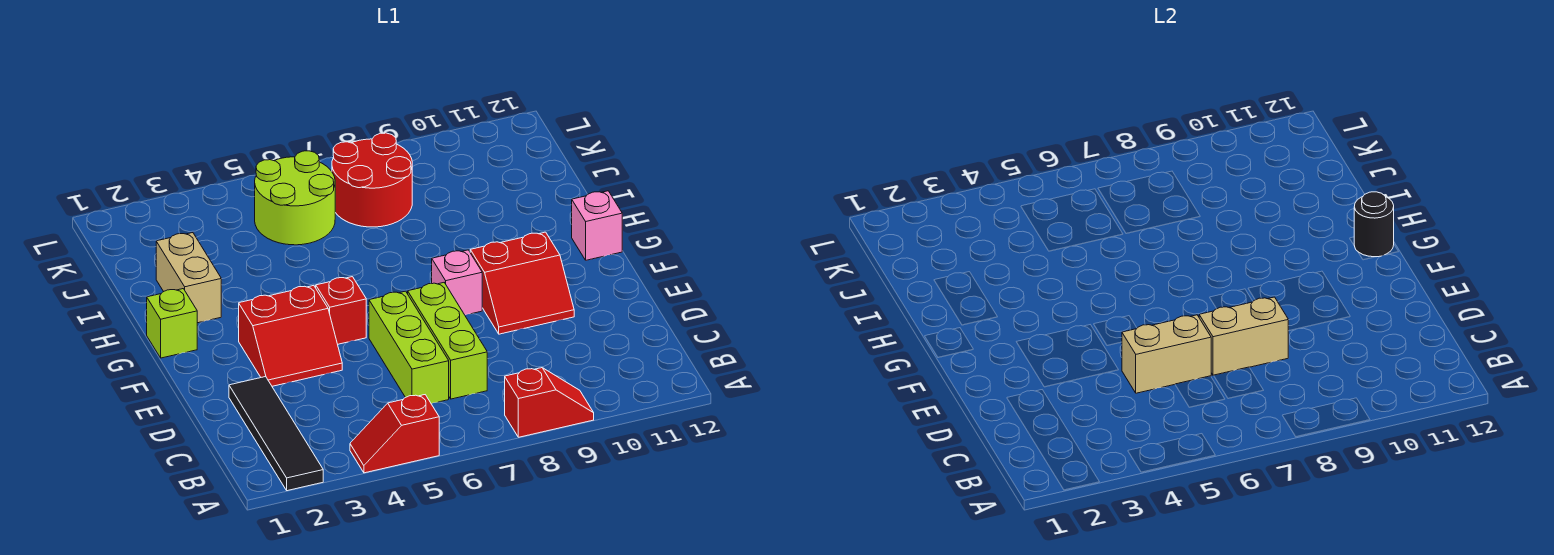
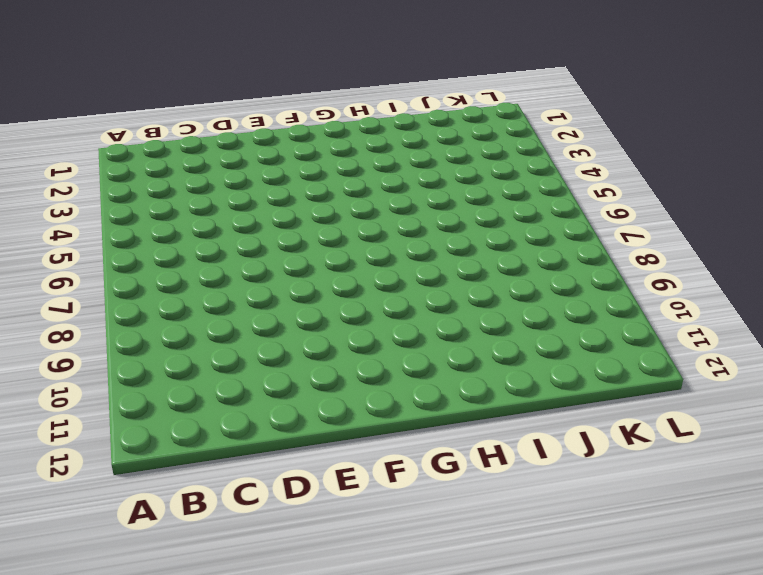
none -> black 1x4 tile [229,377,323,491]
none -> red 1x2 slope [350,395,439,473]
none -> red 1x2 slope [505,368,594,437]

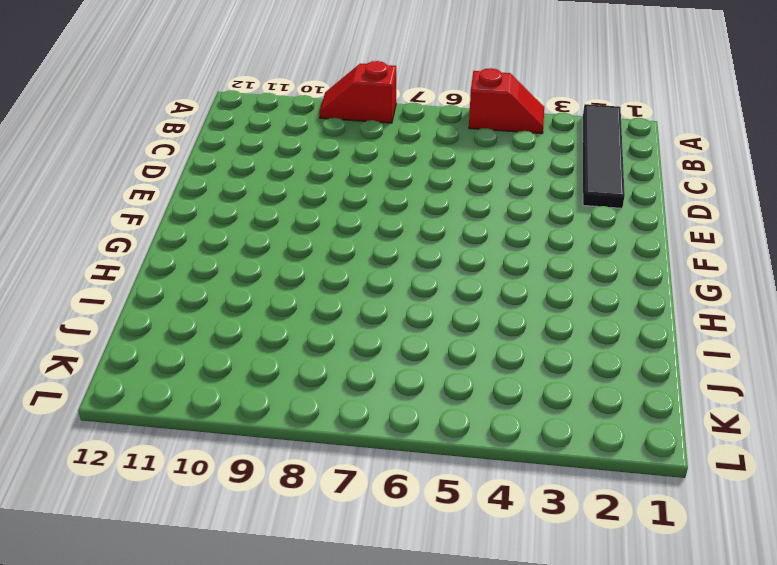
none -> lime 1x3 brick [369,291,449,404]
none -> lime 1x3 brick [408,283,487,399]
none -> red 2x2 slope [239,286,342,386]

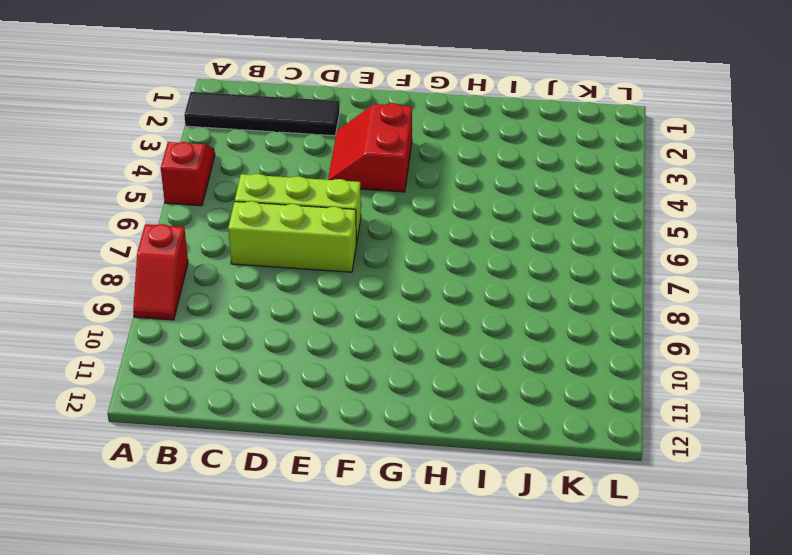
none -> red 2x2 slope [470,232,574,334]
none -> red 1x1 brick [316,277,366,344]
none -> pink 1x1 brick [432,250,482,315]

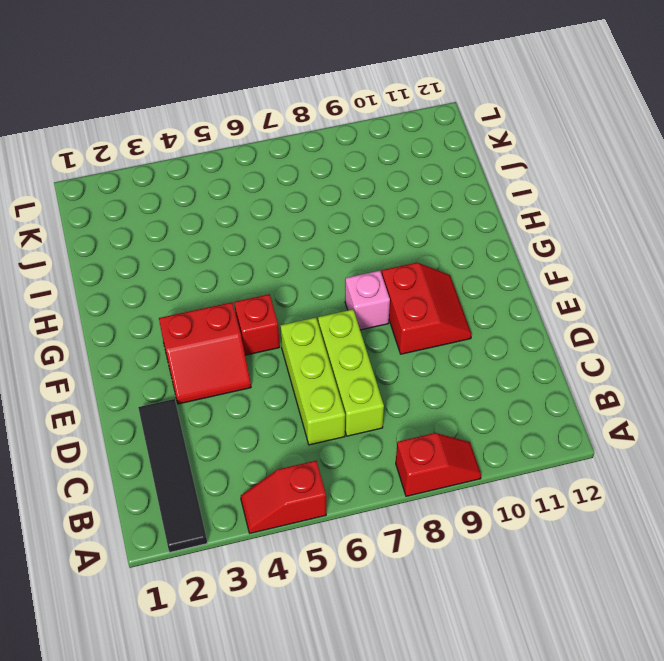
red 2x2 slope [382,262,472,354] -> red 2x2 slope turned to [470,232,574,334]
none -> lime 1x1 brick [147,289,197,358]
none -> pink 1x1 brick [572,191,622,260]
none -> tan 1x2 brick [156,233,221,323]

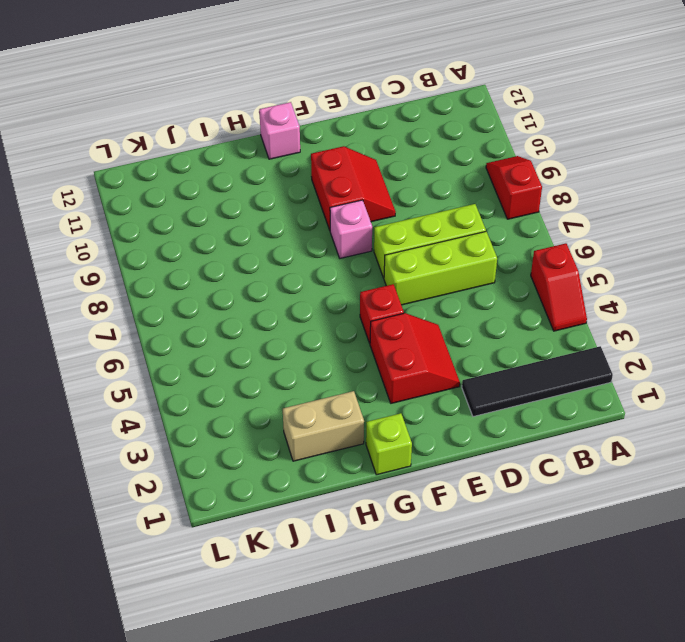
none -> lime 2x2 round brick [255,151,335,245]
none -> red 2x2 round brick [332,133,412,227]
none -> tan 1x2 brick [1122,315,1211,393]

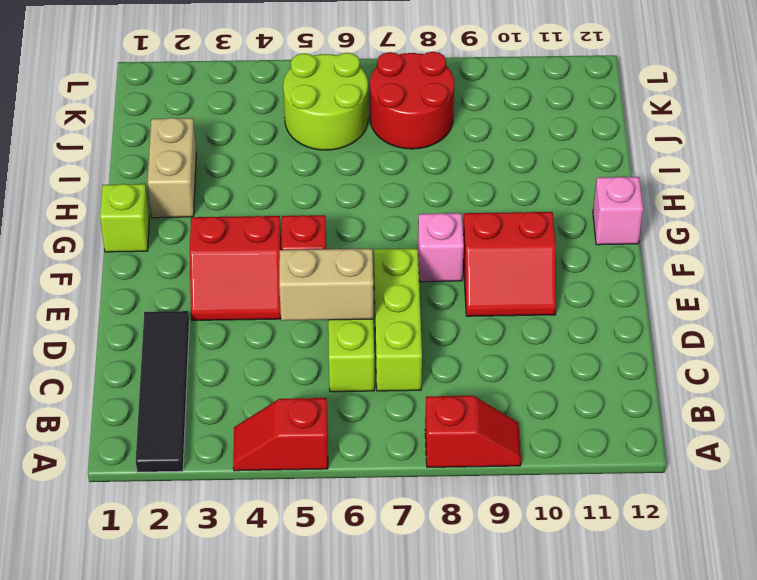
none -> tan 1x2 brick [1199,297,1288,376]
none -> black 1x1 round brick [1354,192,1394,257]

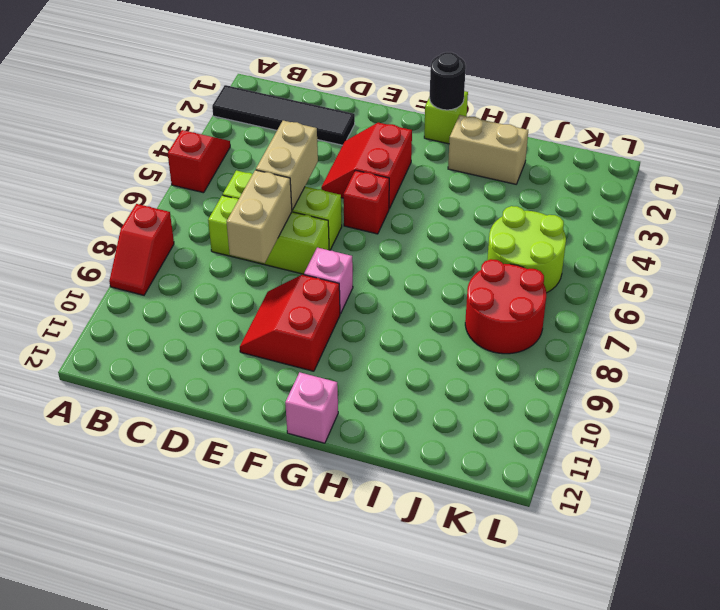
black 1x1 round brick [430,52,466,110] -> black 1x1 round brick moved to [1354,192,1394,257]

